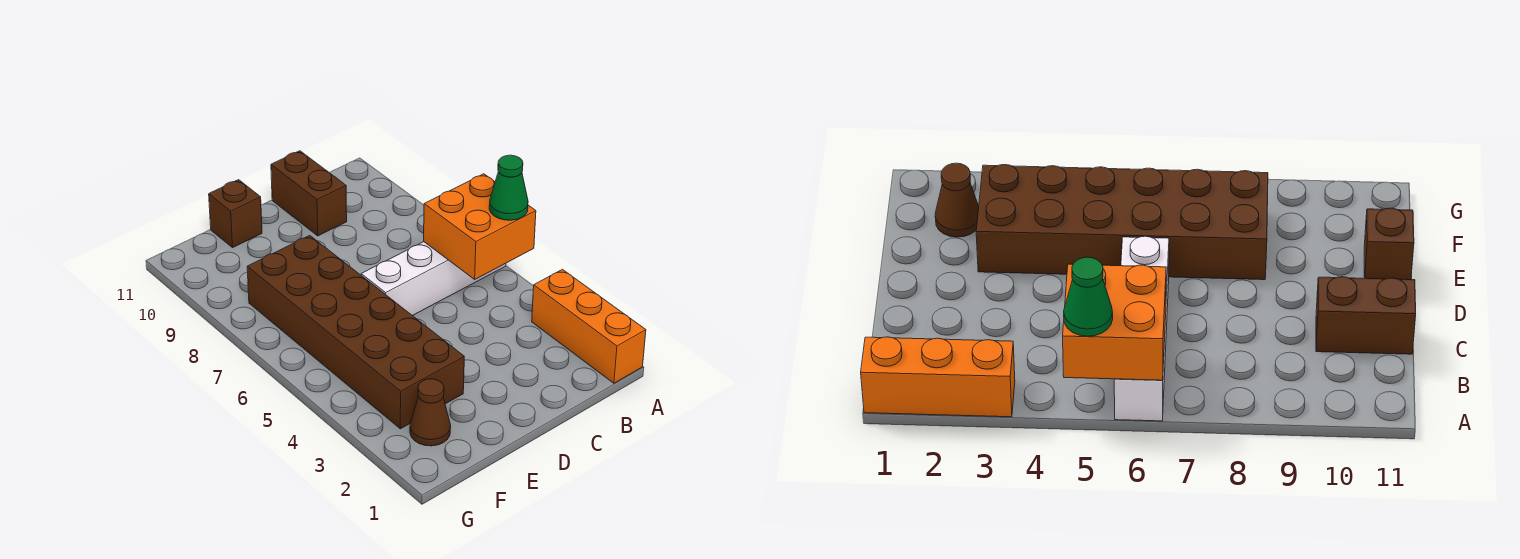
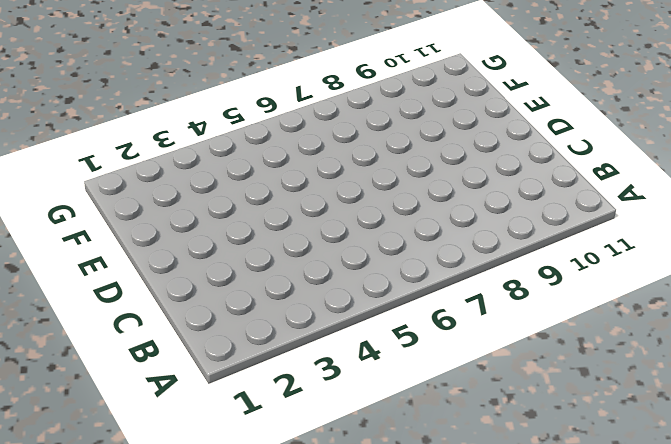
none -> orange 1x3 brick [532,269,646,383]
none -> white 1x4 brick [361,242,506,316]

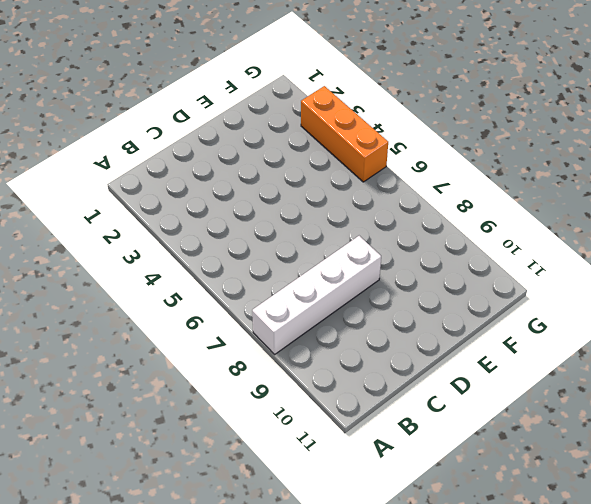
white 1x4 brick [252,236,381,354] -> white 1x4 brick moved to [361,242,506,316]
orange 1x3 brick [301,86,388,182] -> orange 1x3 brick moved to [532,269,646,383]
none -> brown 1x2 brick [271,151,347,236]
none -> brown 2x6 brick [247,235,464,429]

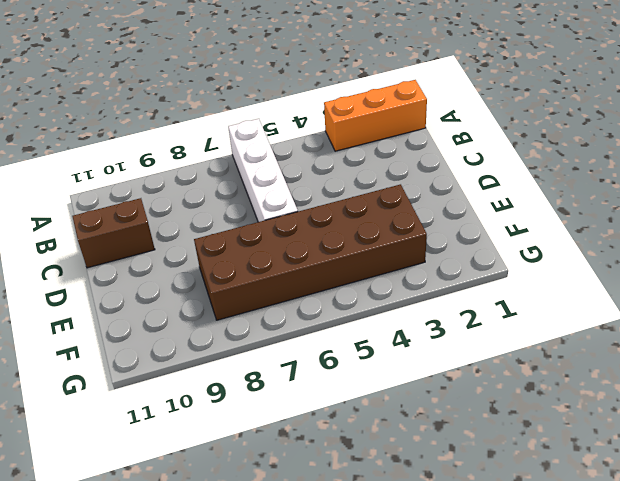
none -> brown 1x1 brick [209,180,262,247]
none -> brown 1x1 cone [410,379,451,446]

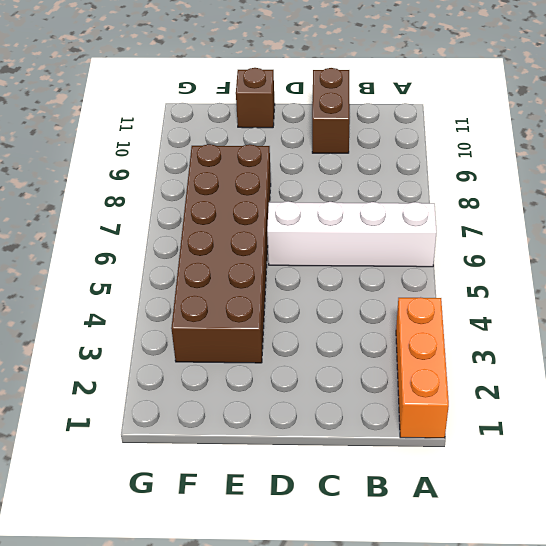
none -> brown 1x1 cone [410,379,451,446]
none -> orange 2x2 brick [424,174,536,279]

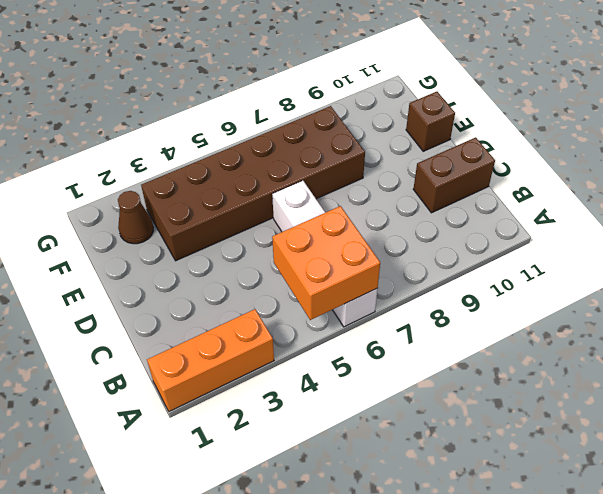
none -> green 1x1 cone [489,155,528,220]

